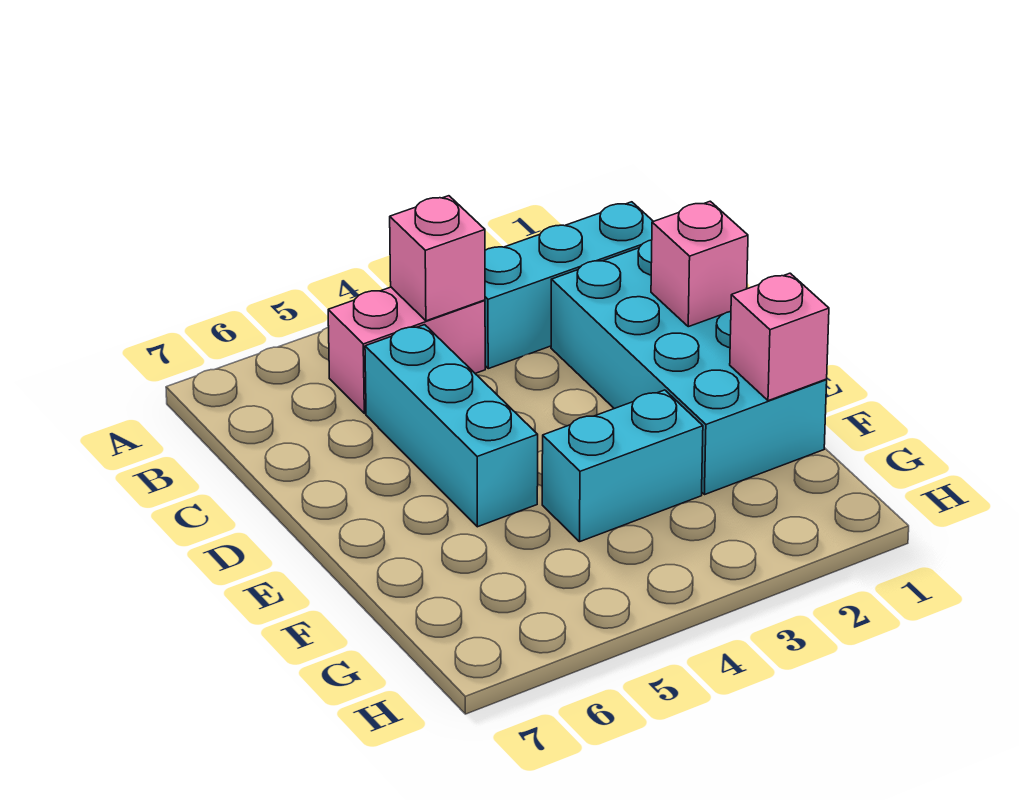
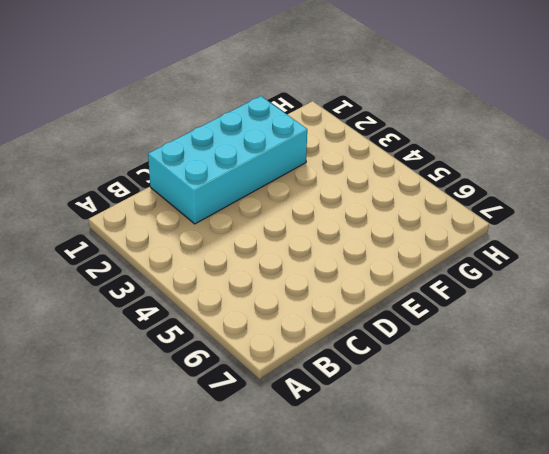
none -> cyan 1x3 brick [485,202,653,369]
none -> pink 1x2 brick [328,287,485,414]

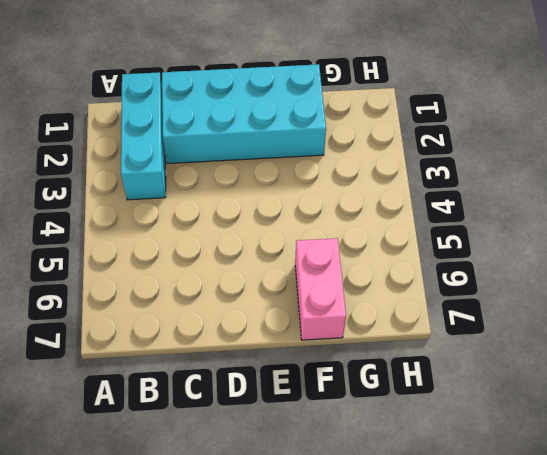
pink 1x2 brick [295,238,346,340] -> pink 1x2 brick moved to [328,287,485,414]
none -> cyan 1x3 brick [365,325,538,527]
none -> cyan 1x2 brick [542,390,703,542]

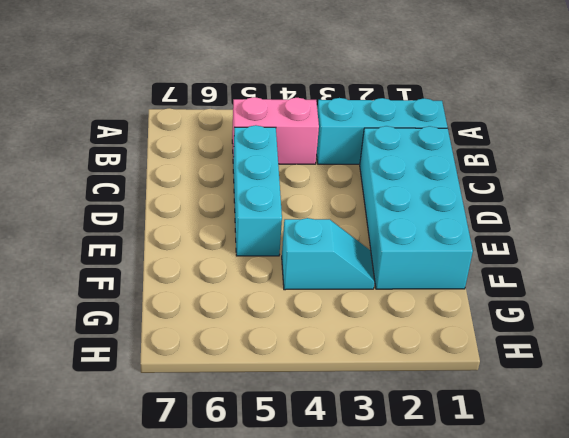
cyan 1x2 slope [282,218,375,290] -> cyan 1x2 brick [542,390,703,542]
none -> pink 1x1 brick [390,196,485,321]
none -> pink 1x1 brick [651,201,748,327]

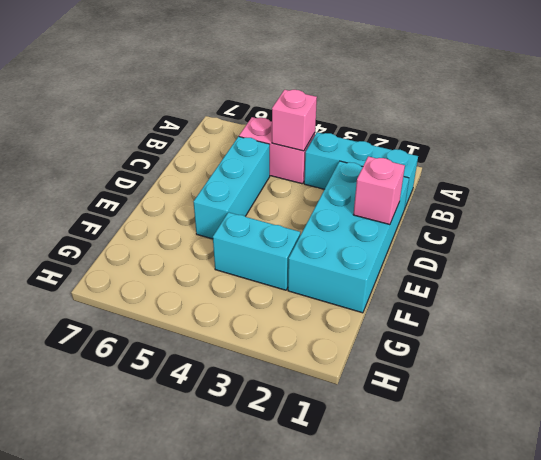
none -> pink 1x1 brick [730,273,829,401]

